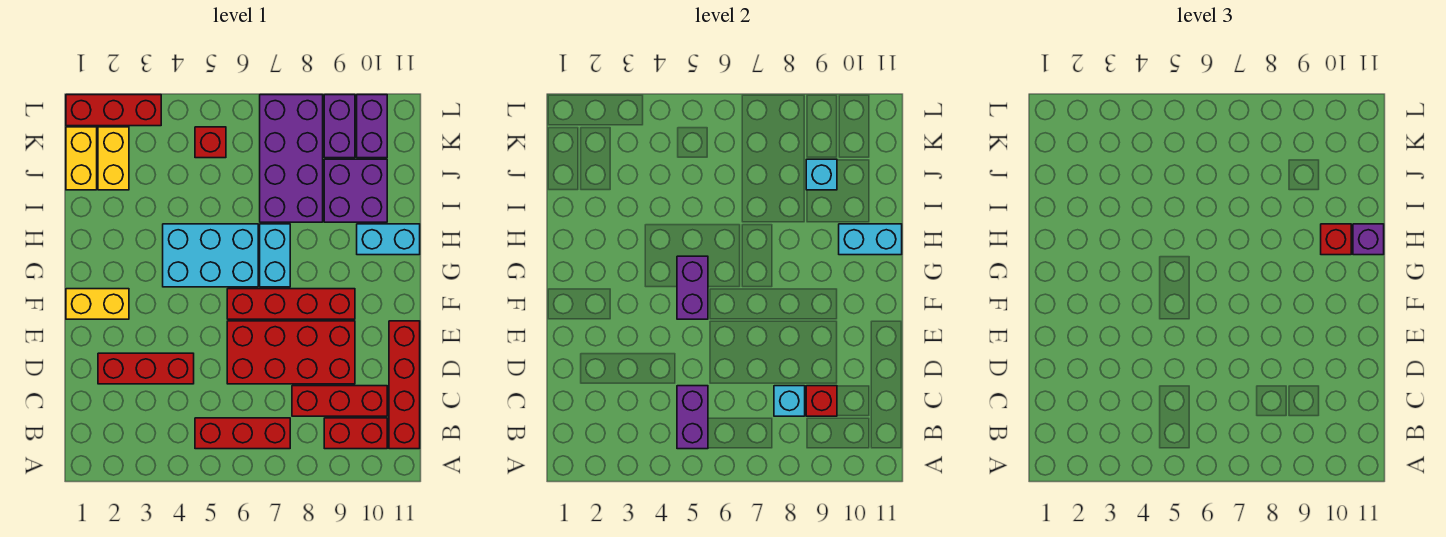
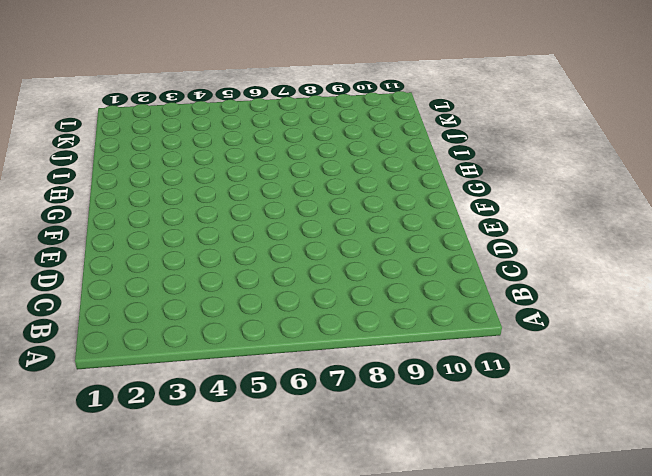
none -> red 1x3 brick [195,418,290,449]
none -> red 1x2 brick [324,418,387,449]
none -> red 1x4 brick [389,321,420,449]

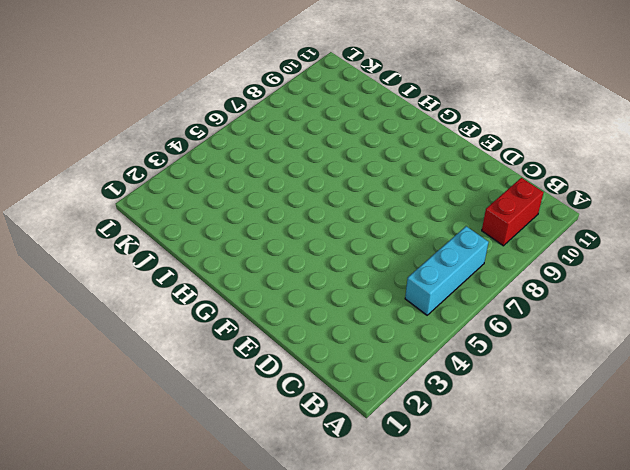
cyan 1x3 brick [405,226,489,315] -> red 1x3 brick [195,418,290,449]
none -> red 1x4 brick [389,321,420,449]
none -> red 1x3 brick [292,386,387,416]
none -> red 1x3 brick [98,353,194,384]

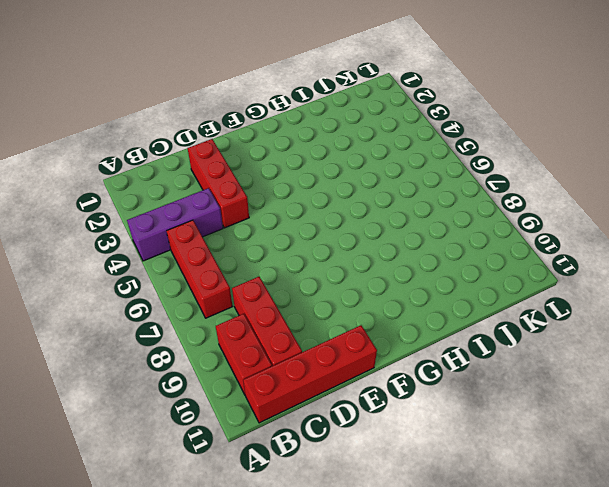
purple 1x3 brick [127,188,223,261] -> none
none -> red 2x4 brick [227,321,355,384]
none -> yellow 1x2 brick [66,289,129,319]
none -> red 1x4 brick [227,289,355,319]

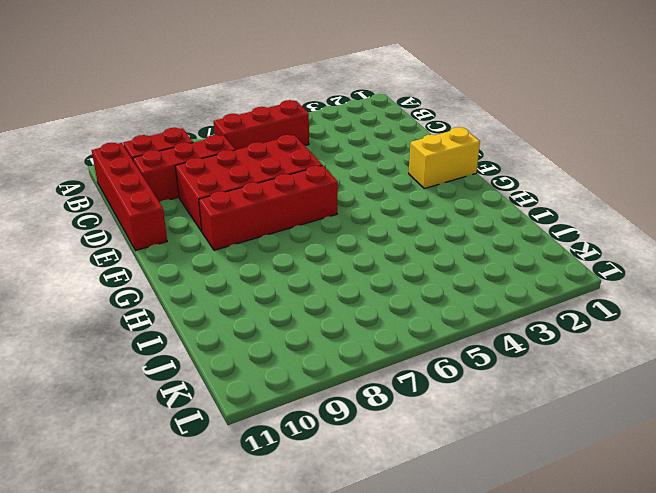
none -> red 1x3 brick [98,353,194,384]
none -> cyan 2x3 brick [163,224,258,287]
none -> cyan 1x2 brick [260,224,290,287]

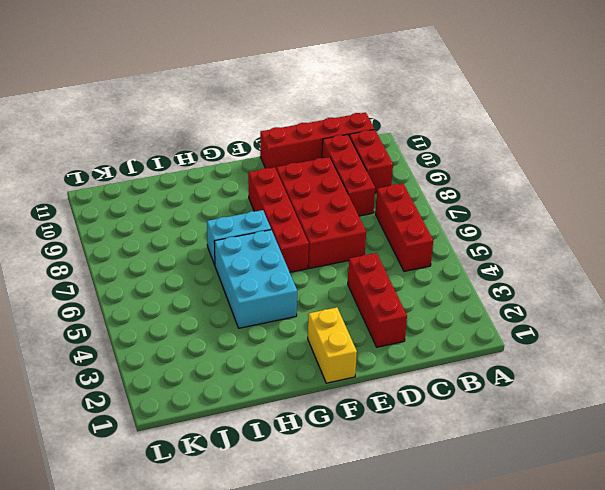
none -> cyan 1x2 brick [357,224,420,255]
none -> purple 2x4 brick [260,95,323,222]
none -> purple 2x2 brick [324,159,387,222]

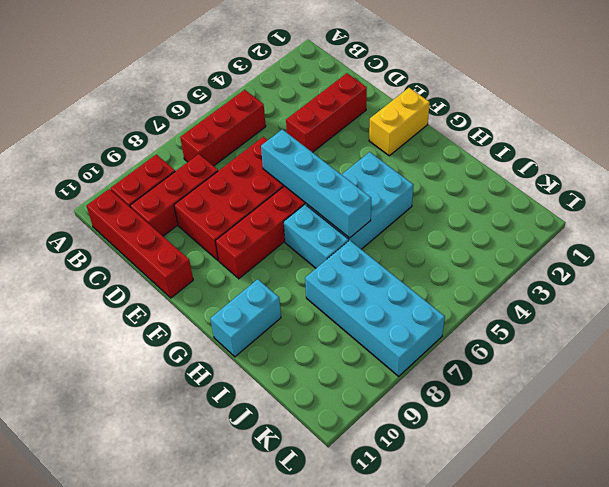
cyan 1x4 brick [261,129,371,238] -> none
cyan 2x4 brick [305,240,445,376] -> purple 2x4 brick [260,95,323,222]
none -> purple 2x2 brick [324,159,387,222]
none -> yellow 1x2 brick [66,127,97,190]
none -> yellow 1x2 brick [98,127,129,190]

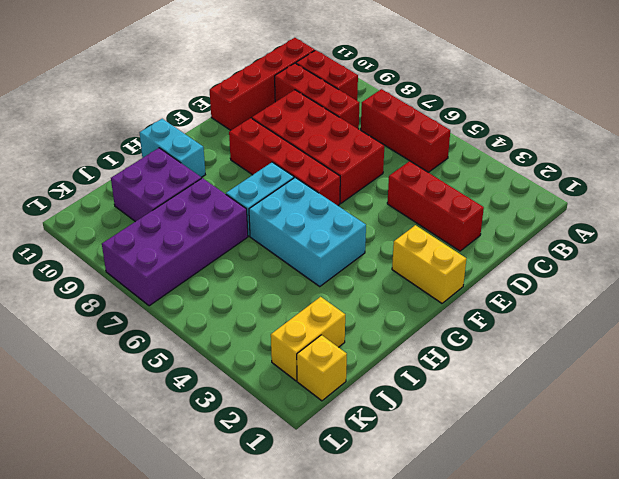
yellow 1x1 brick [297,335,347,401] -> yellow 1x2 brick [66,127,97,190]
none -> red 1x1 brick [195,127,226,158]
none -> purple 1x2 brick [324,95,355,158]
none -> purple 1x2 brick [357,95,387,158]

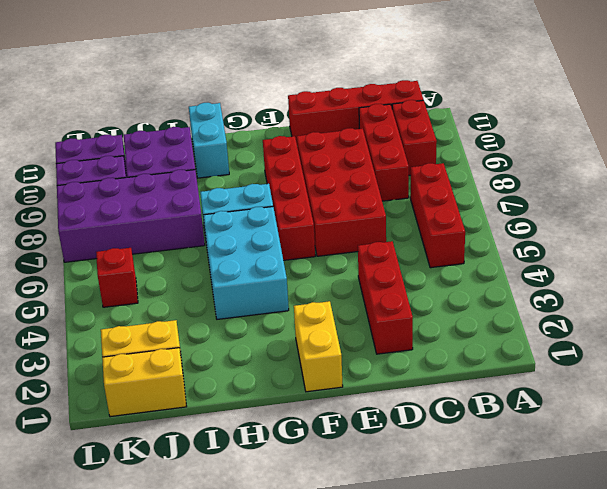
none -> red 1x3 brick [66,95,161,126]
none -> purple 1x2 brick [677,386,708,449]
none -> cyan 1x1 brick [774,386,805,416]

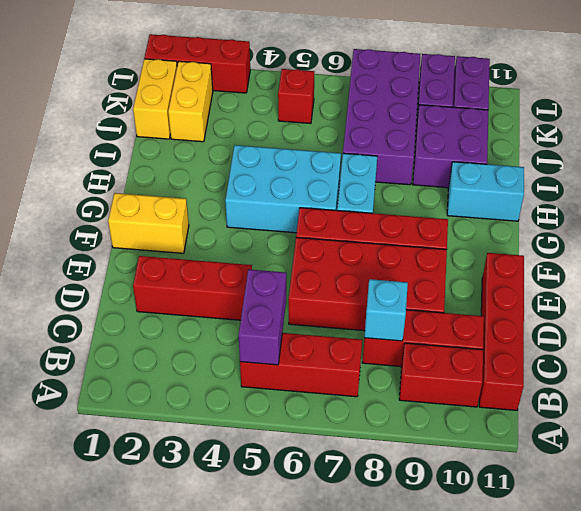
none -> red 1x1 brick [806,386,837,416]
none -> purple 1x2 brick [677,256,708,319]
none -> cyan 1x2 brick [839,224,902,255]

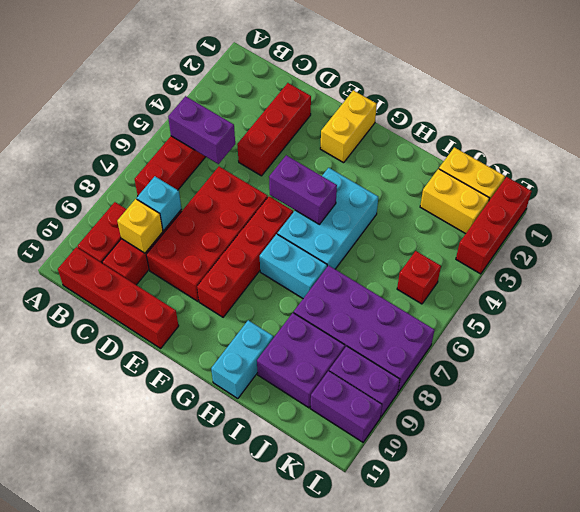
yellow 1x1 brick [117,199,163,253] -> red 1x1 brick [806,386,837,416]
none -> cyan 1x2 brick [839,224,902,255]
none -> cyan 1x1 brick [806,159,837,190]
none -> red 1x1 brick [1321,224,1351,255]

